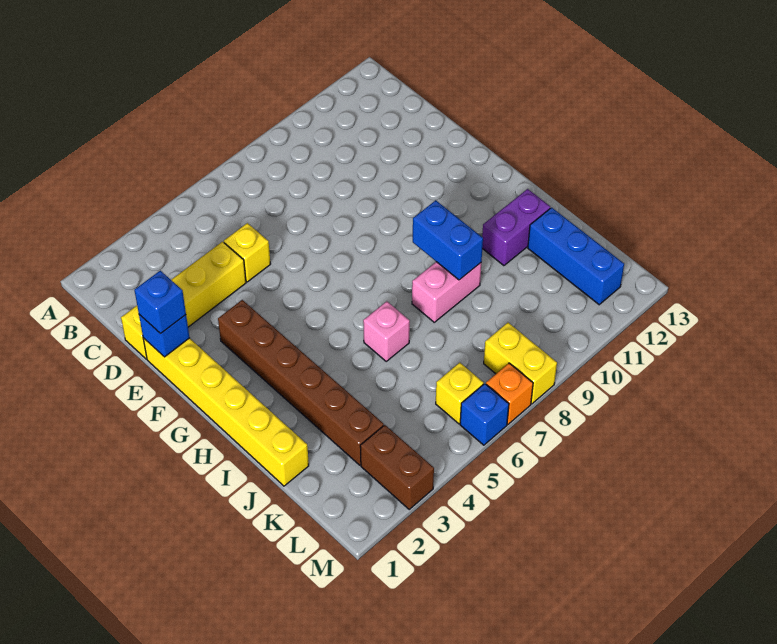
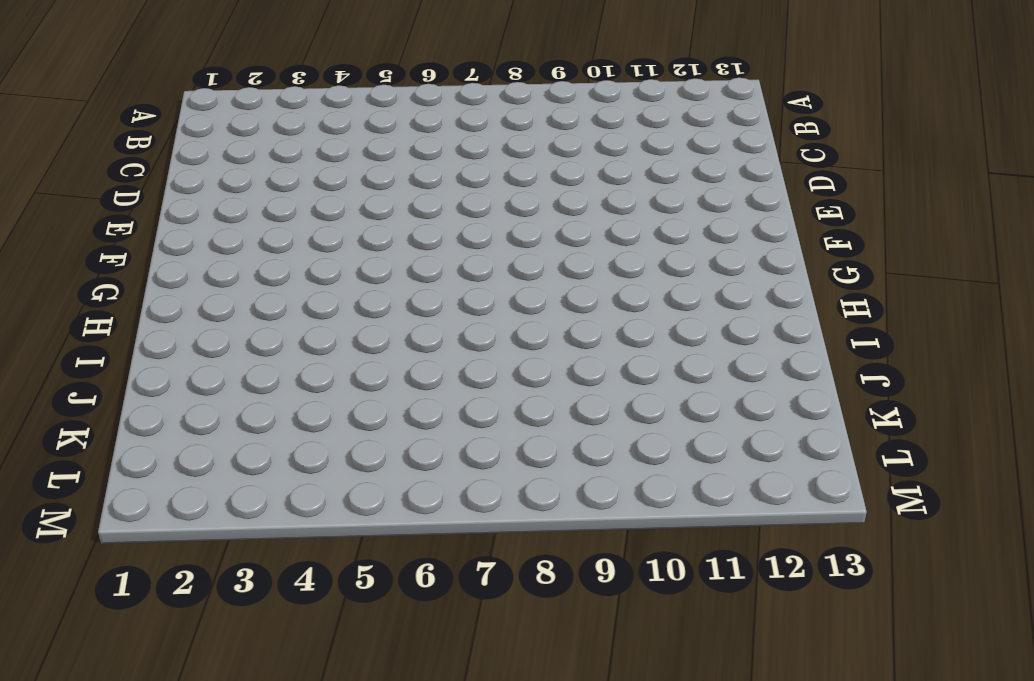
none -> yellow 1x4 brick [121,242,246,359]
none -> yellow 1x1 brick [224,223,270,282]
none -> yellow 1x6 brick [143,338,309,486]

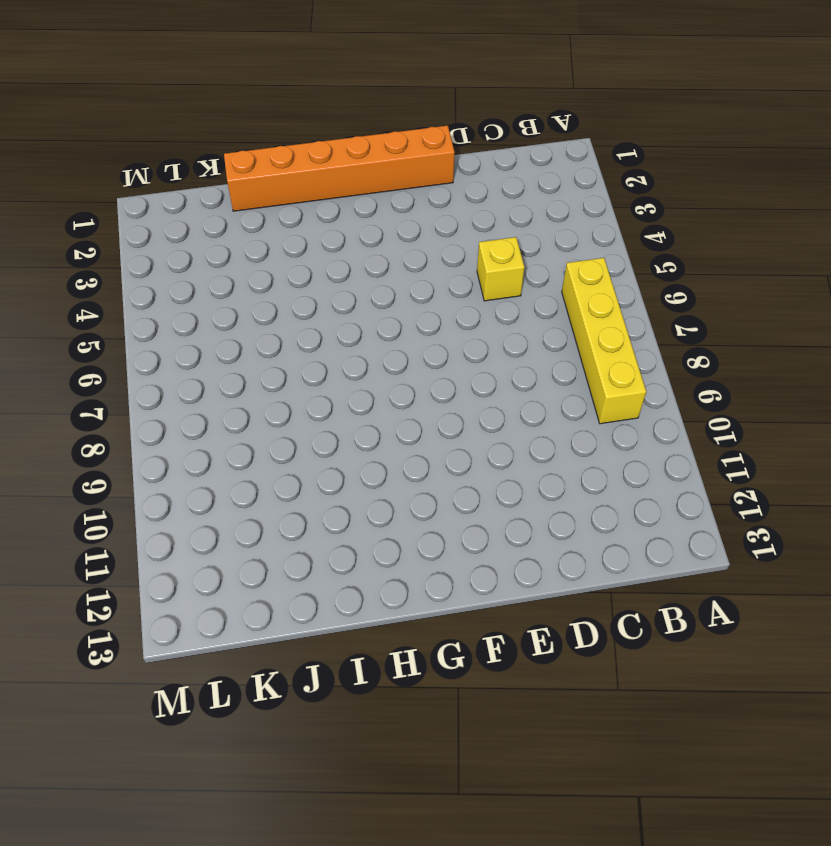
yellow 1x4 brick [562,258,646,424] -> yellow 1x4 brick moved to [121,242,246,359]
orange 1x6 brick [224,126,455,211] -> yellow 1x6 brick [143,338,309,486]
none -> brown 1x6 brick [218,300,384,465]
none -> pink 1x1 brick [363,301,410,361]
none -> pink 1x2 brick [412,262,481,322]

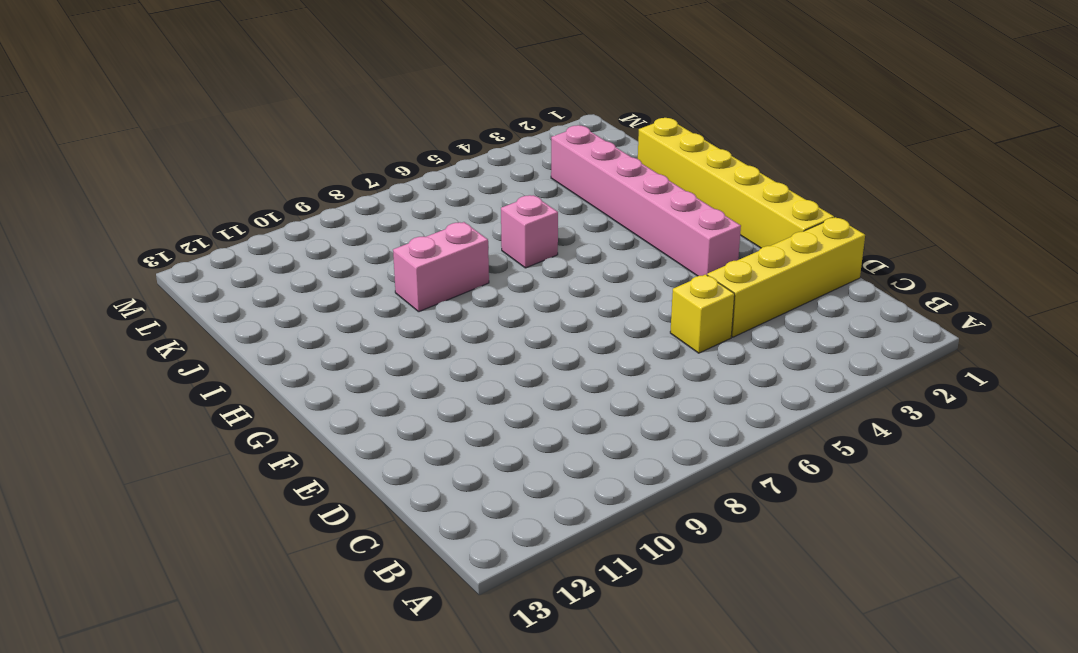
pink 1x6 brick [551,125,741,276] -> brown 1x6 brick [218,300,384,465]
none -> purple 1x2 brick [482,189,550,266]
none -> blue 1x3 brick [528,208,624,305]
none -> brown 1x2 brick [360,425,434,509]

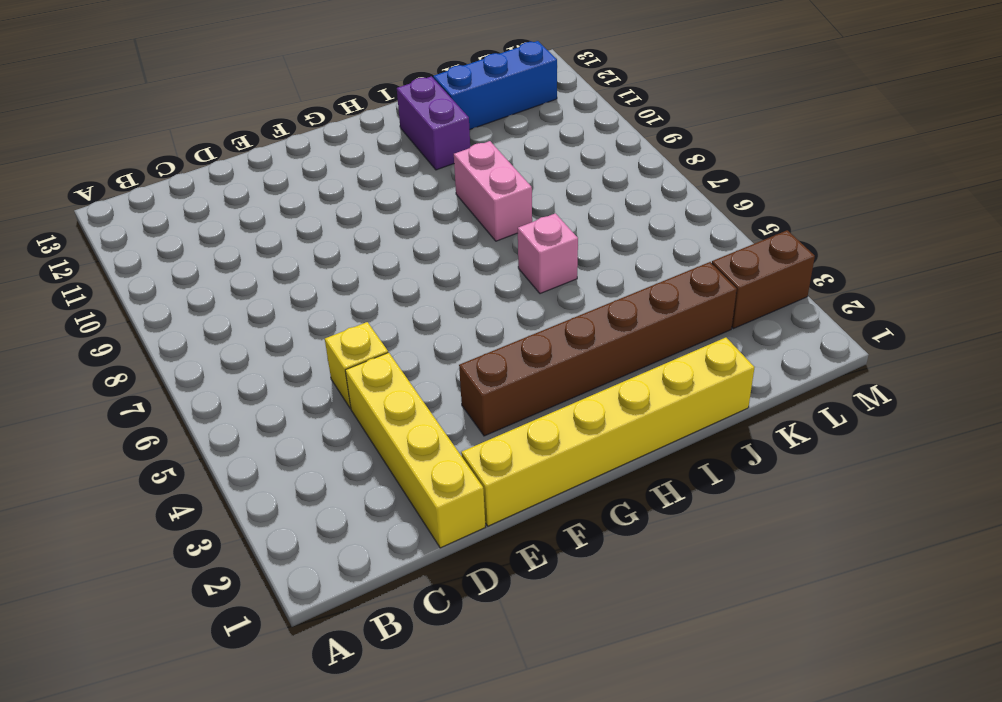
none -> yellow 1x1 brick [436,363,484,424]
none -> yellow 1x2 brick [484,323,557,404]
none -> blue 1x1 brick [460,384,509,445]

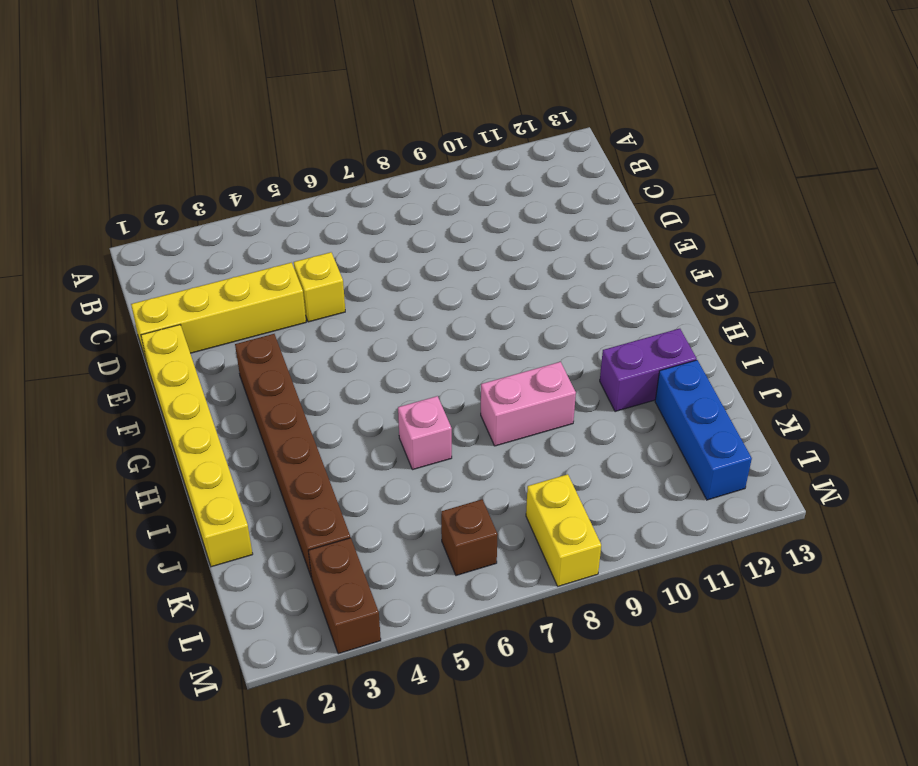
brown 1x1 brick [441,499,498,576] -> yellow 1x1 brick [436,363,484,424]
none -> blue 1x1 brick [460,384,509,445]
none -> orange 1x1 brick [486,363,533,424]
none -> blue 1x1 brick [139,315,190,357]

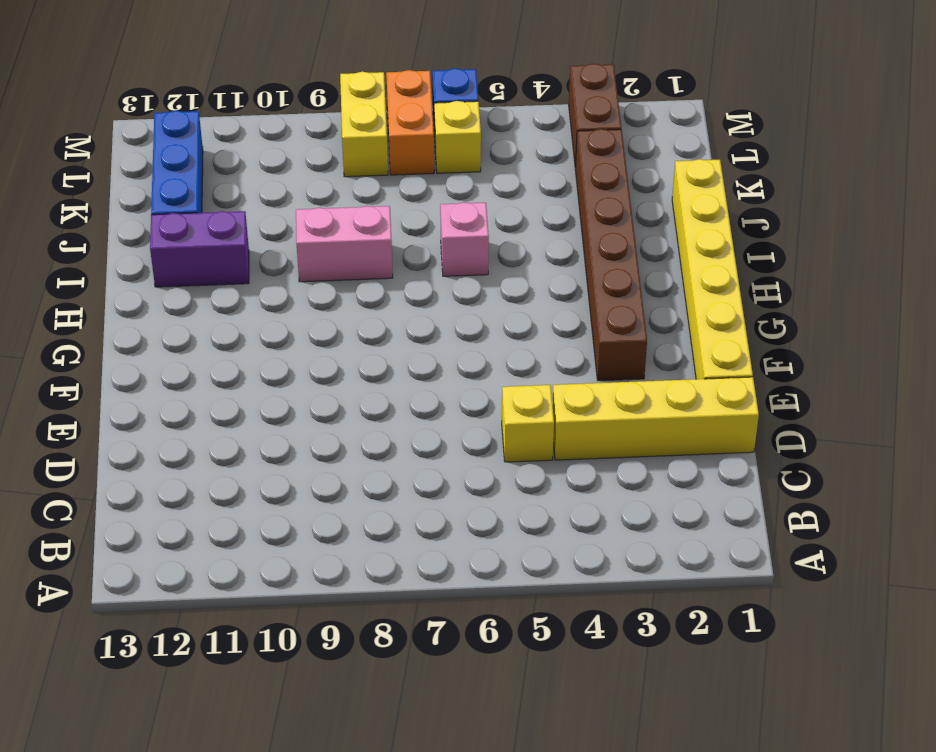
orange 1x2 brick [386,70,434,175] -> orange 1x1 brick [486,363,533,424]
none -> blue 1x1 brick [139,315,190,357]
none -> blue 1x2 brick [413,200,483,280]
none -> blue 1x1 brick [134,271,186,334]

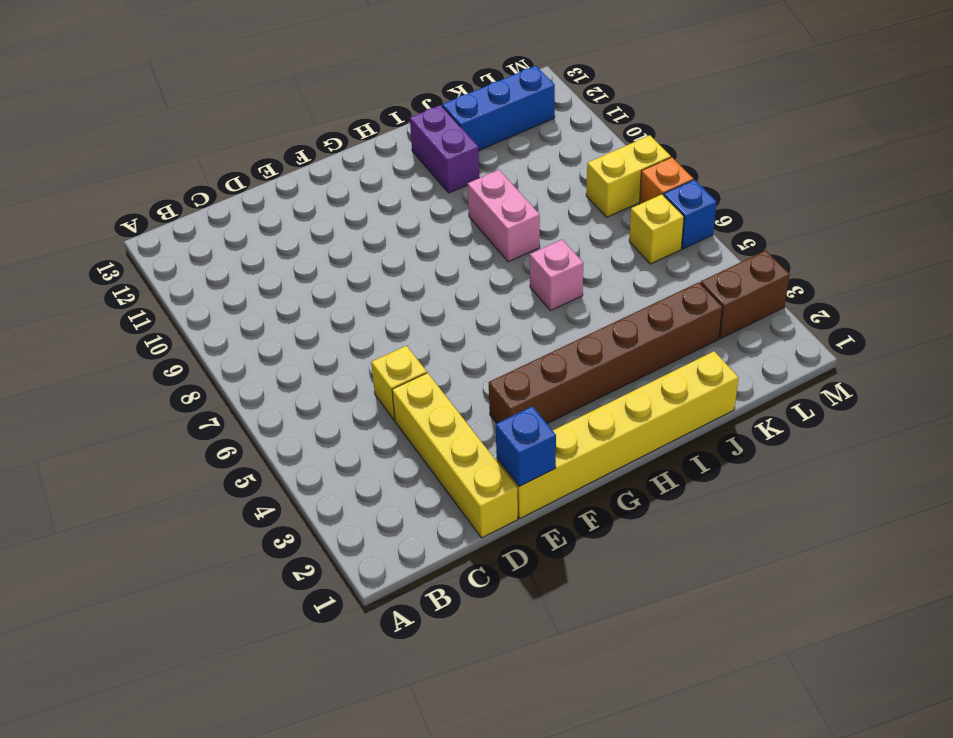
none -> blue 1x2 brick [413,200,483,280]
none -> blue 1x1 brick [134,271,186,334]

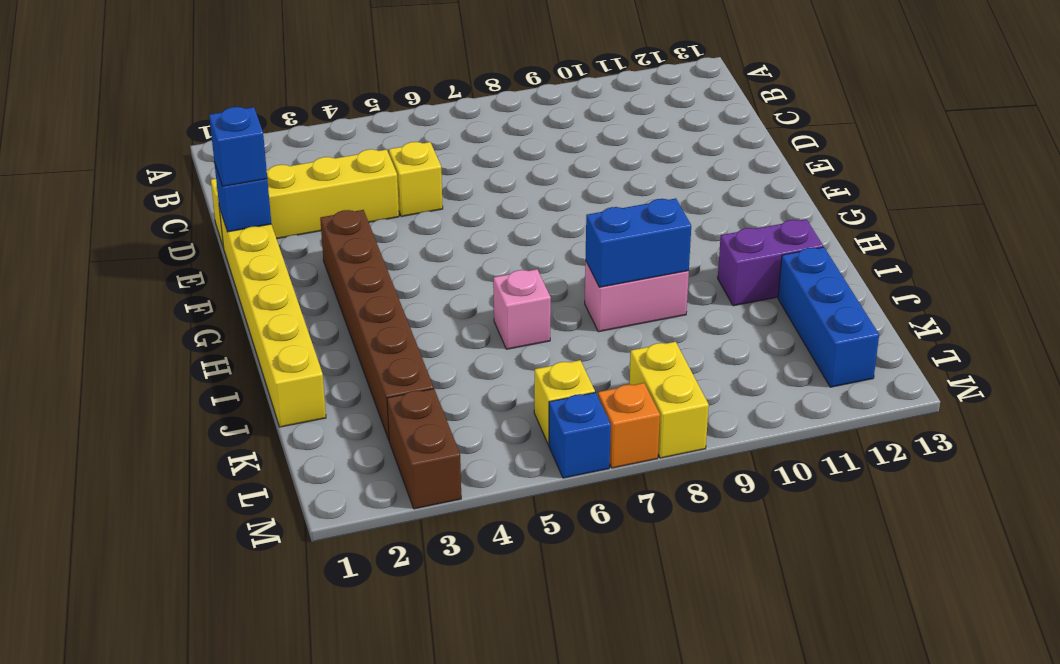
blue 1x2 brick [585,198,691,287] -> blue 1x2 brick turned to [413,200,483,280]

